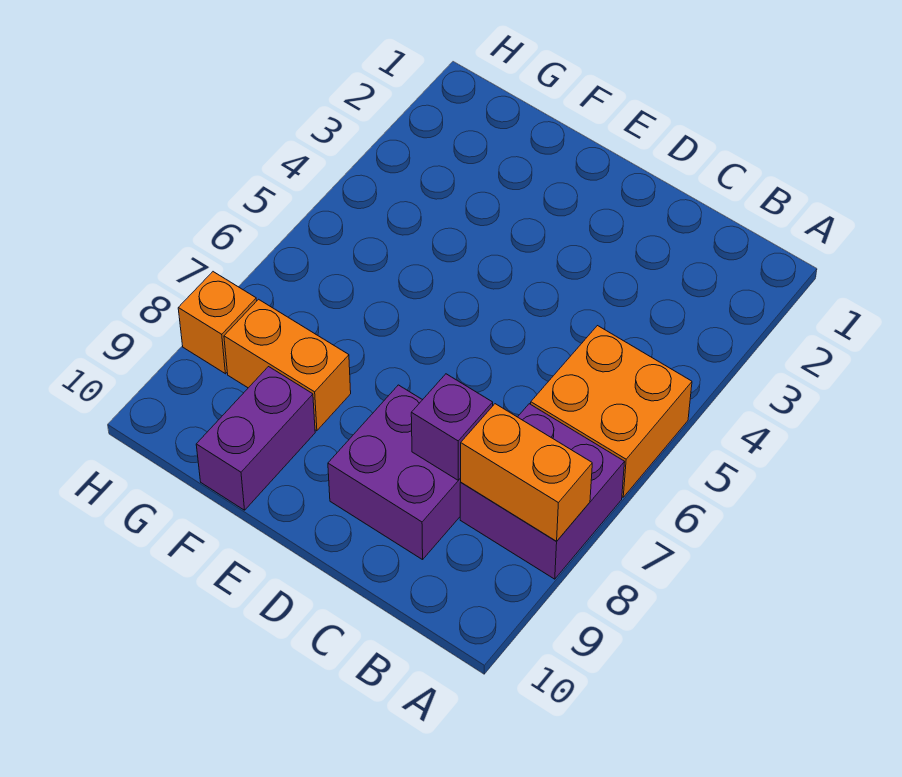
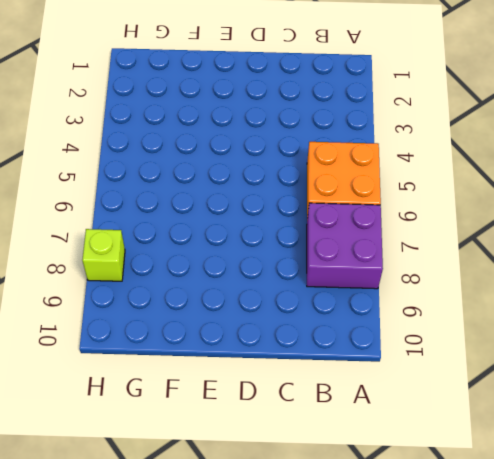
lime 1x1 brick [82,229,125,281] -> orange 1x1 brick [178,272,257,374]
none -> purple 2x2 brick [328,385,461,560]
none -> orange 1x2 brick [224,299,351,431]

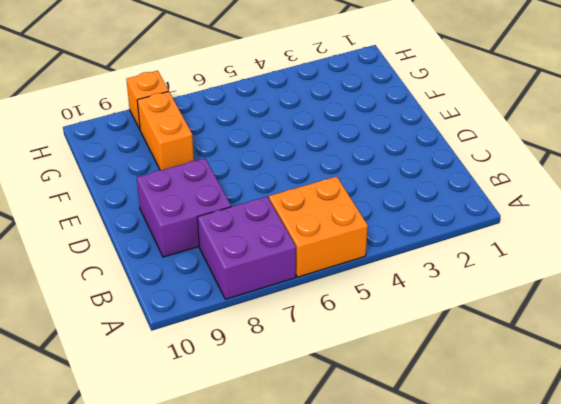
none -> purple 1x2 brick [196,367,315,510]
none -> orange 1x2 brick [461,404,592,541]

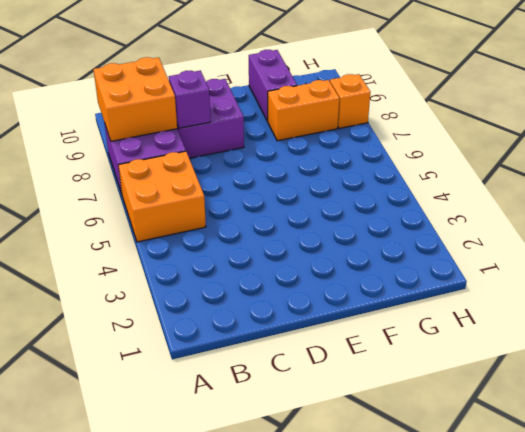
orange 2x2 brick [93,57,177,141] -> orange 1x2 brick [461,404,592,541]

